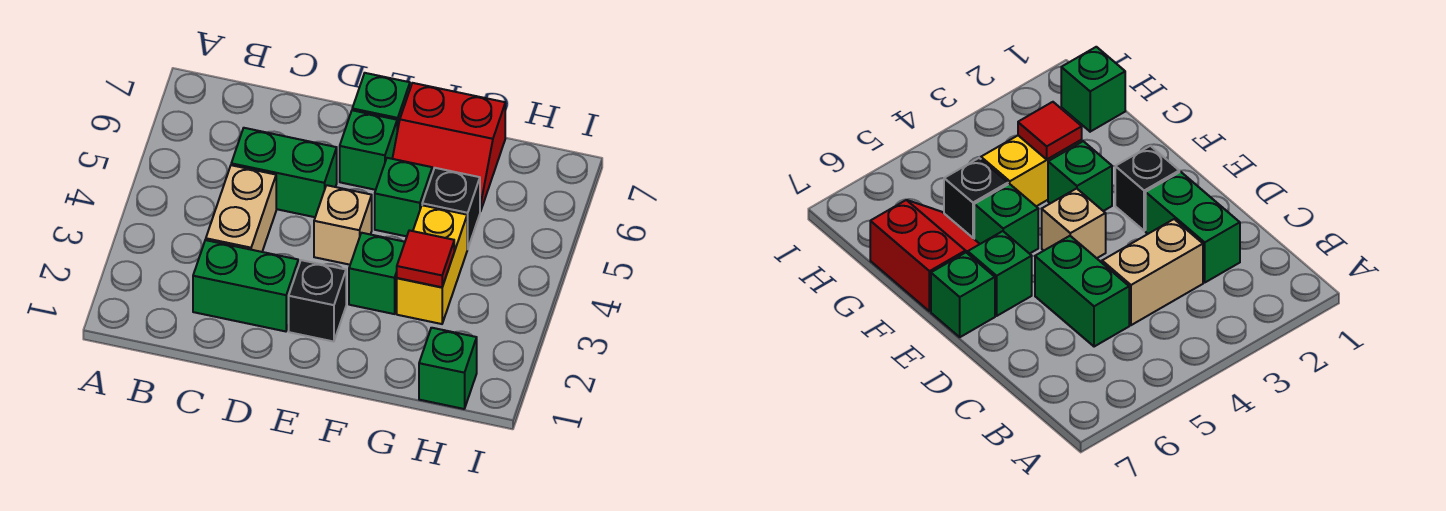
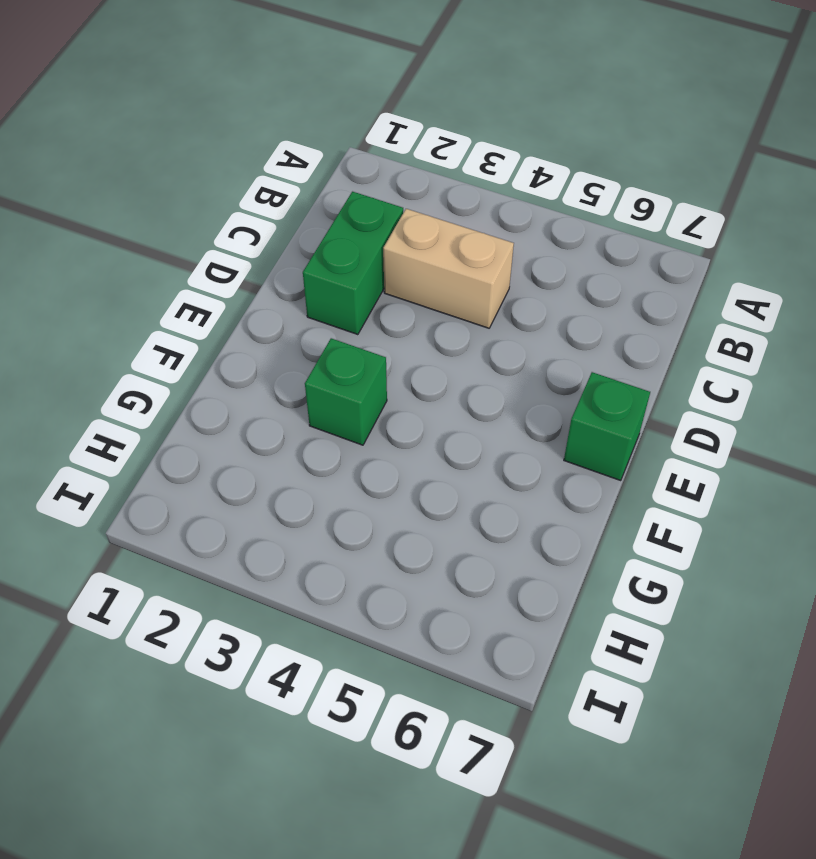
none -> green 1x2 brick [231,128,337,217]
none -> black 1x1 brick [289,260,346,342]
none -> tan 1x1 brick [314,185,372,265]

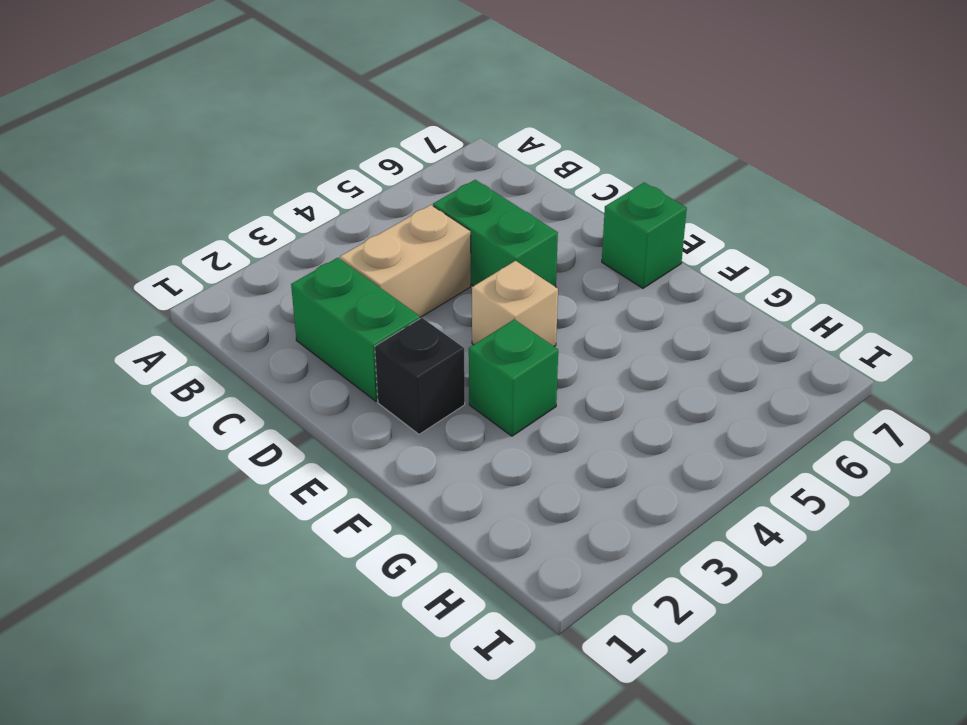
none -> green 1x1 brick [340,110,397,190]
none -> green 1x1 brick [375,158,432,236]
none -> red 2x2 slope [392,83,505,211]

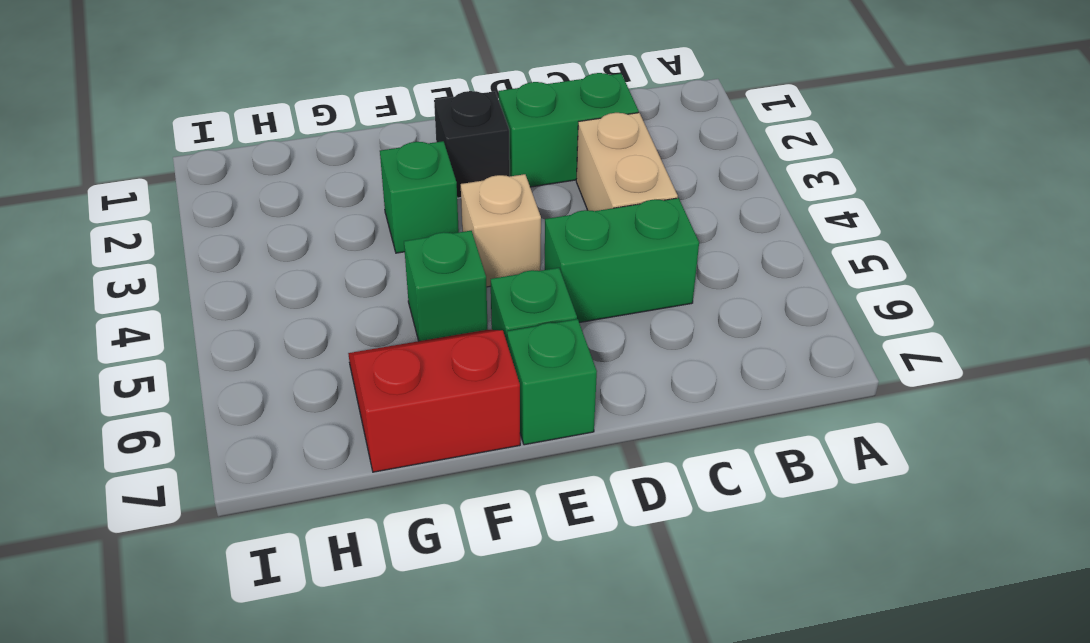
none -> yellow 1x2 brick [397,205,467,324]
none -> black 1x1 brick [422,168,480,249]
none -> green 1x1 brick [419,328,477,409]

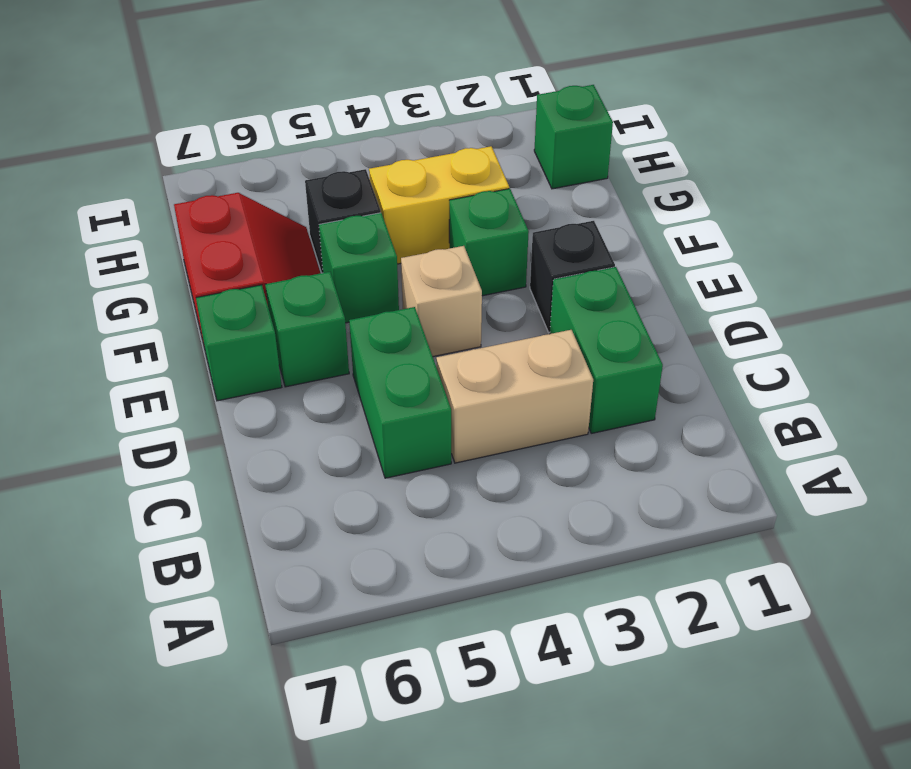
none -> red 1x1 tile [397,230,454,287]

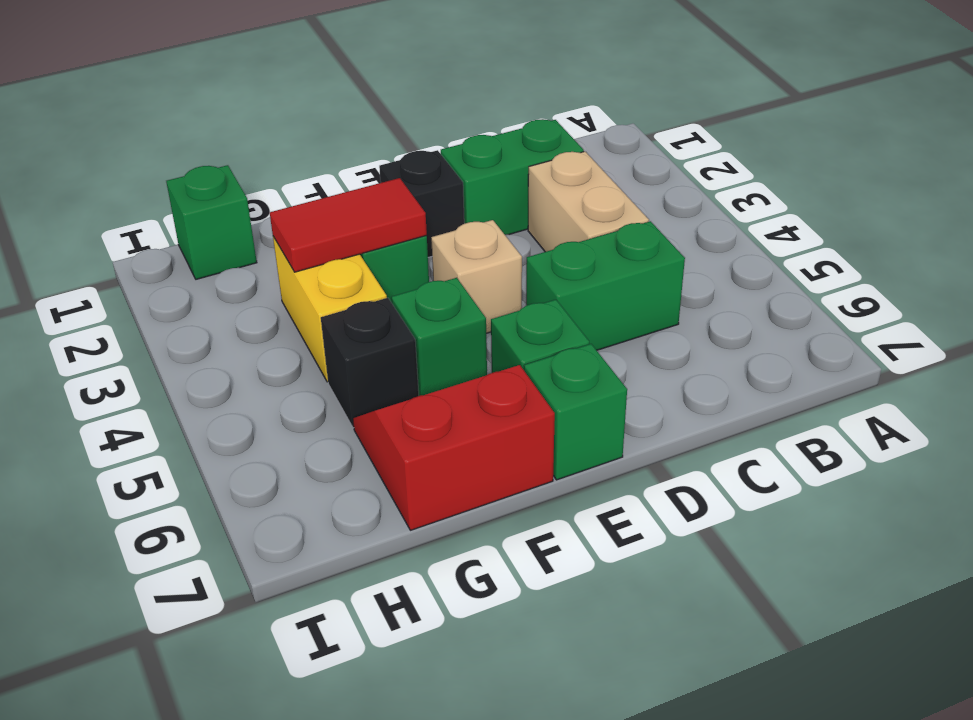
red 1x2 tile [270,178,427,272] -> red 1x1 tile [397,230,454,287]

